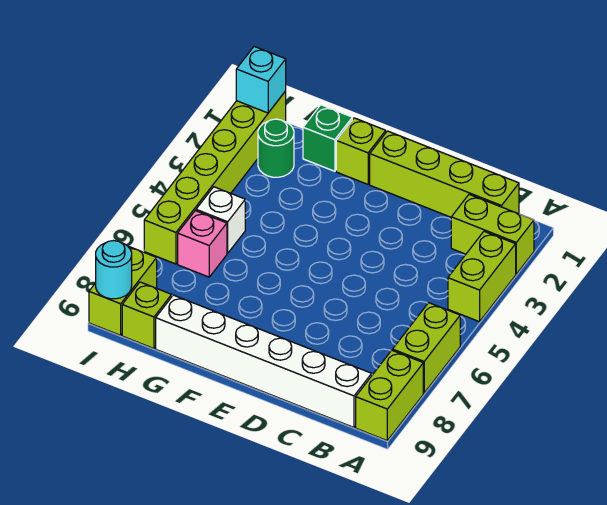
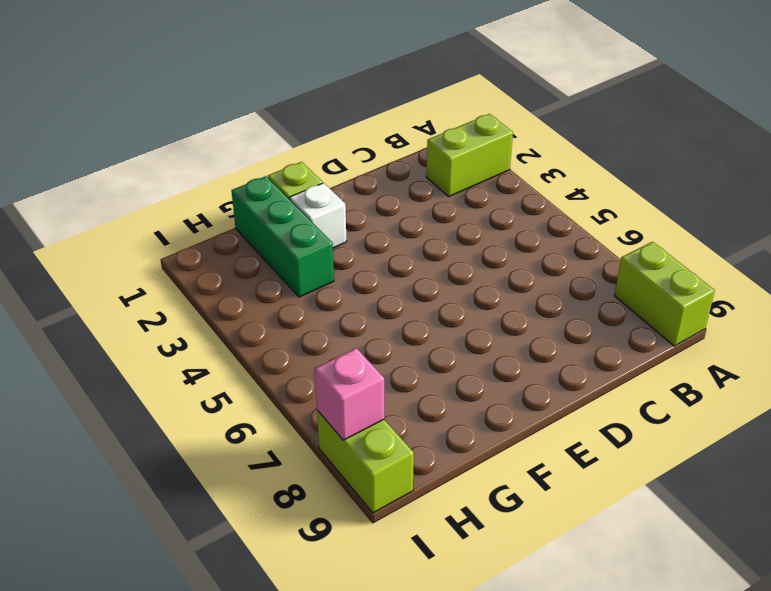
white 1x1 brick [289,183,347,248] -> white 1x1 brick moved to [196,187,245,253]
green 1x3 brick [231,176,334,297] -> green 1x1 brick [303,105,352,171]
pink 1x1 brick [315,348,384,440] -> pink 1x1 brick moved to [178,211,227,277]
none -> lime 1x2 brick [448,231,516,322]
none -> lime 1x2 brick [393,303,460,393]
none -> lime 1x4 brick [370,131,519,217]

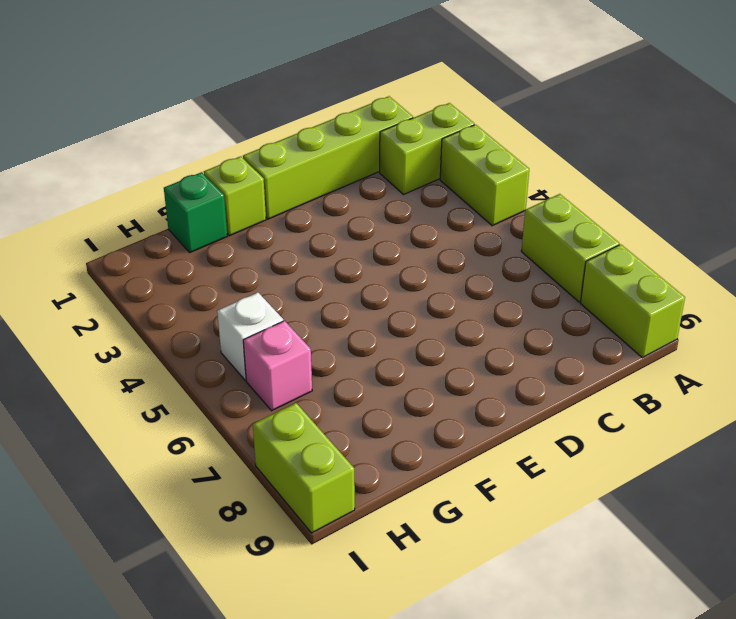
none -> white 1x6 brick [156,295,372,427]
none -> green 1x1 round brick [258,119,294,177]
none -> lime 1x1 brick [122,282,172,349]

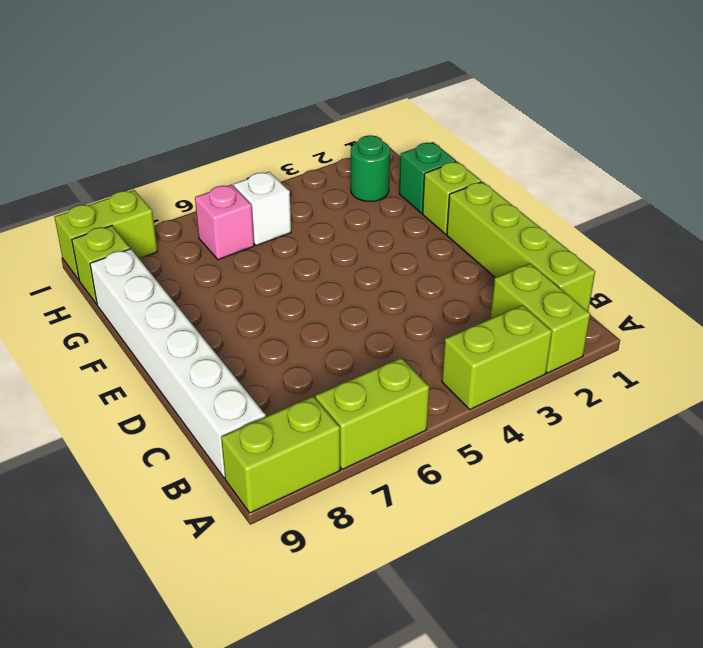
none -> lime 1x6 brick [144,91,286,264]
none -> cyan 1x1 brick [236,47,286,113]
none -> cyan 1x1 round brick [96,241,132,299]

